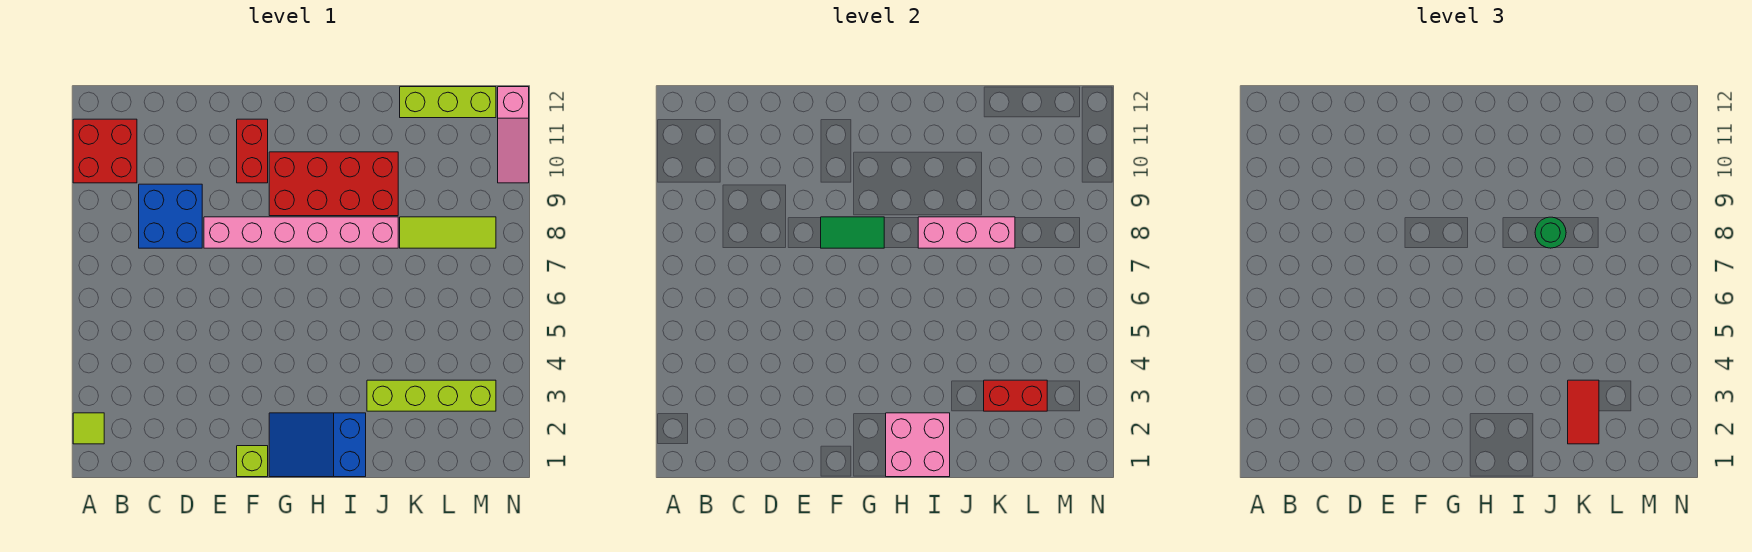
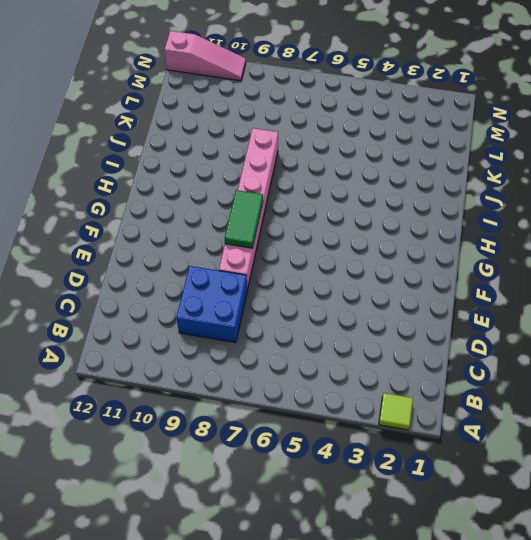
none -> red 2x2 brick [73,119,137,183]
none -> lime 1x1 brick [237,446,268,477]
none -> red 1x2 brick [237,119,268,183]

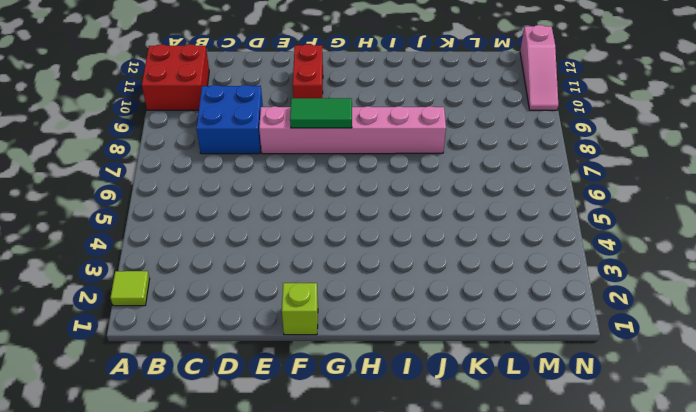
none -> blue 2x3 slope [269,413,366,477]
none -> red 2x4 brick [269,152,398,216]
none -> lime 1x4 brick [367,380,496,411]

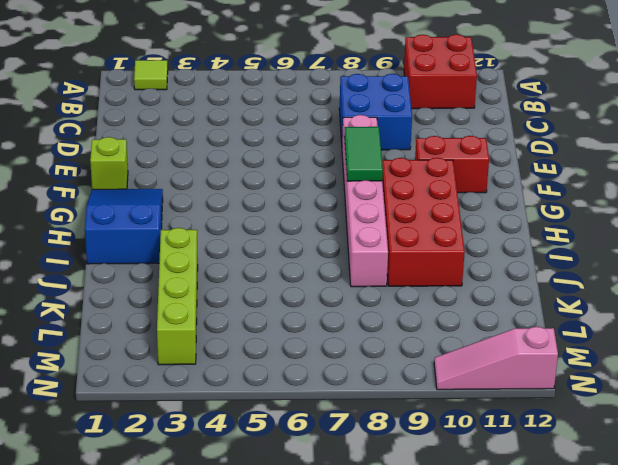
none -> lime 1x3 tile [400,217,496,248]
none -> lime 1x3 brick [400,87,496,118]
none -> pink 2x2 brick [886,413,950,477]

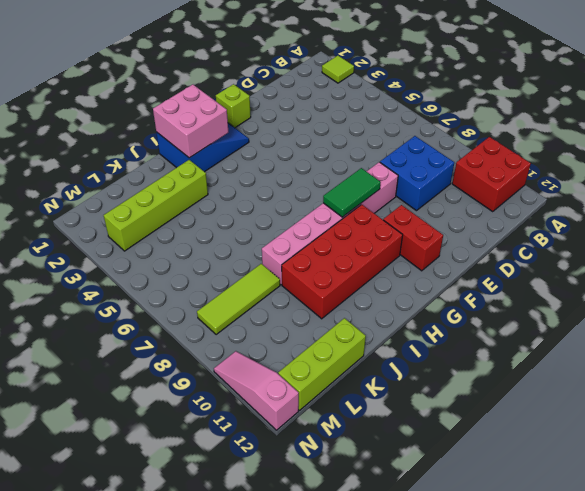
none -> pink 1x3 brick [918,217,1015,248]
none -> red 1x2 brick [984,380,1047,411]
none -> green 1x1 round brick [1535,217,1566,248]

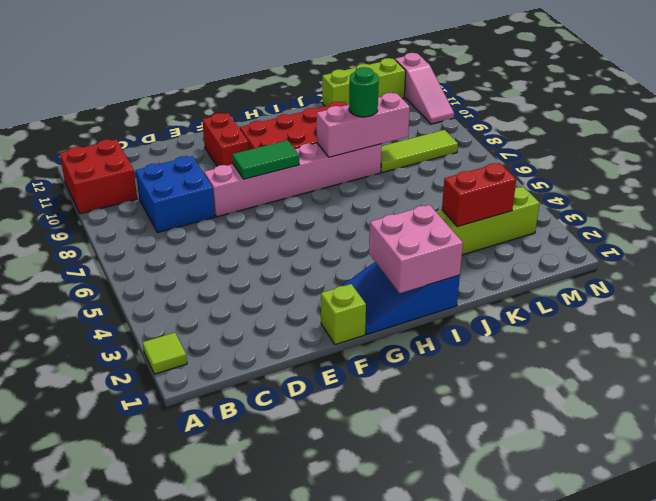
none -> red 1x2 tile [1568,380,1599,444]

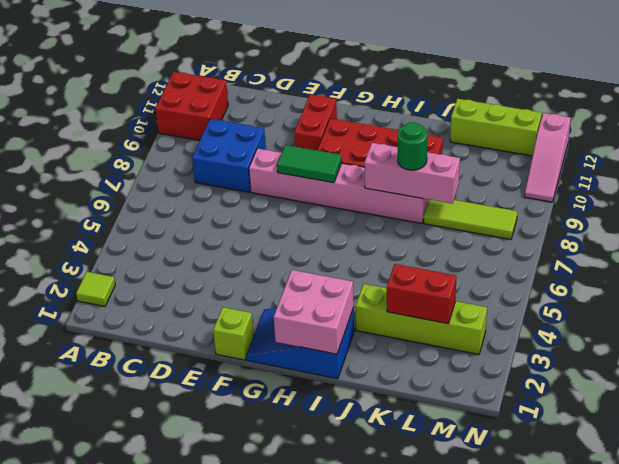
none -> red 1x2 tile [1568,380,1599,444]

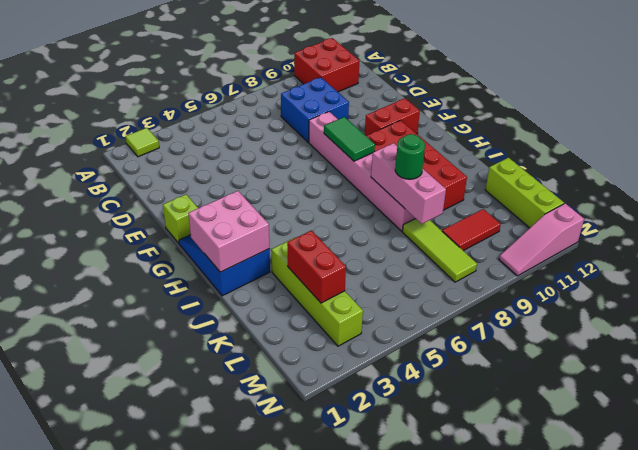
red 1x2 tile [442,209,501,251] -> red 1x2 tile moved to [1568,380,1599,444]

